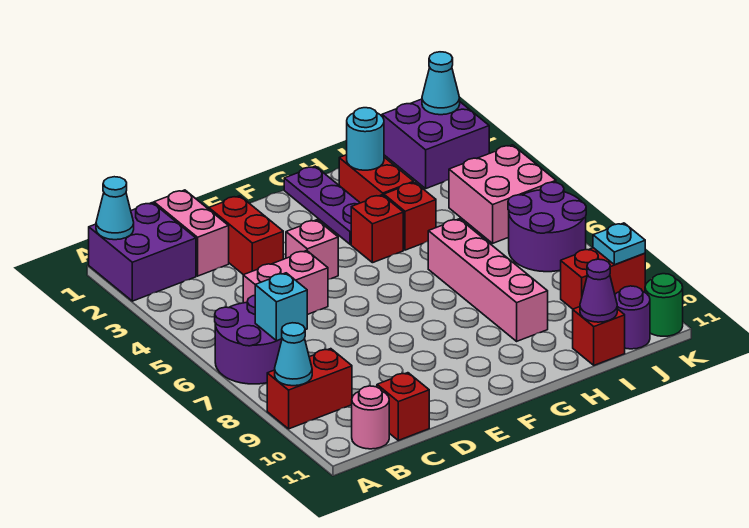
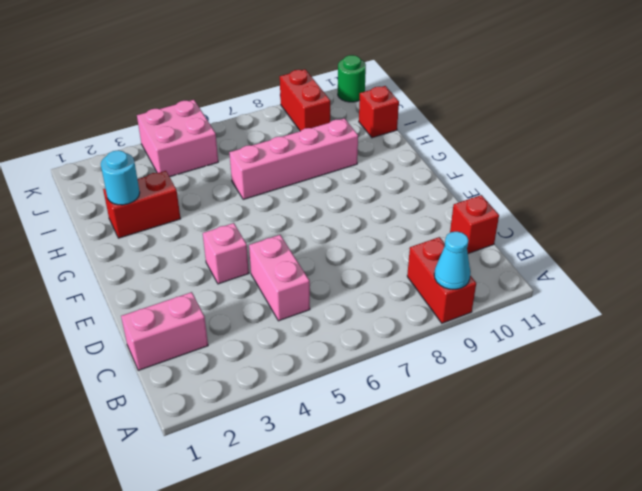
none -> purple 2x2 brick [89,203,196,301]
none -> purple 2x2 round brick [215,295,282,384]
none -> pink 1x1 round brick [352,386,389,449]

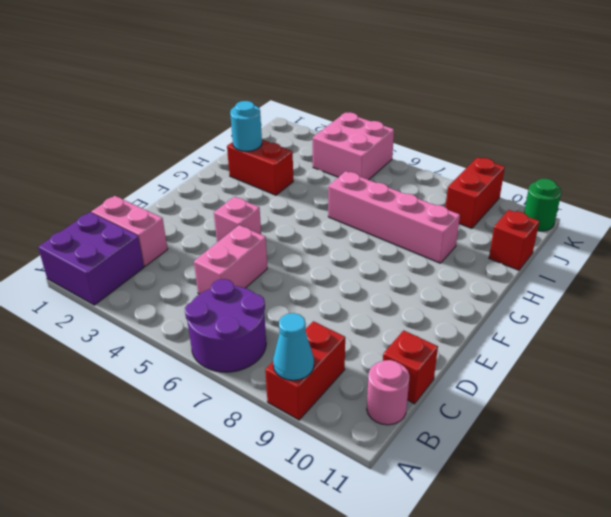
none -> red 1x2 brick [209,196,283,275]
none -> purple 1x3 plate [284,166,360,244]
none -> red 1x1 brick [351,195,403,263]

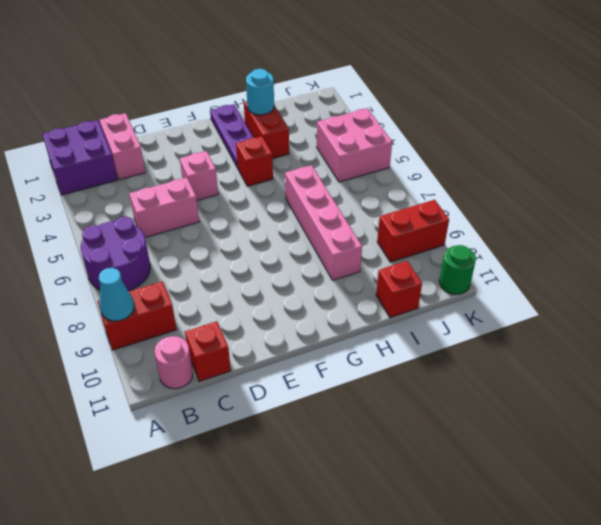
none -> red 1x2 brick [209,196,283,275]
none -> red 1x1 brick [384,182,436,250]
none -> purple 2x2 brick [382,99,489,188]

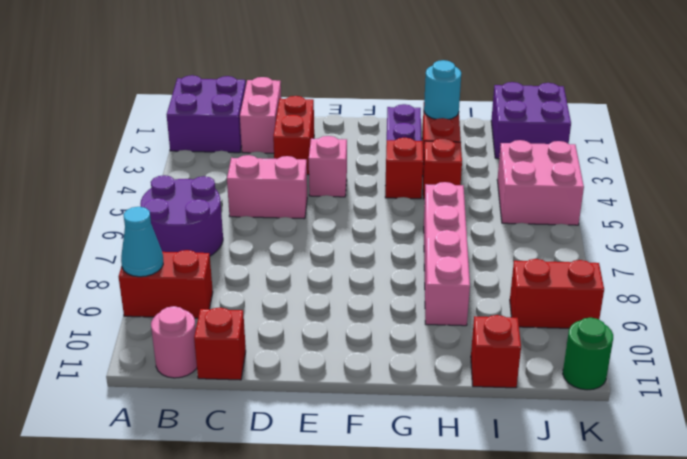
none -> purple 2x2 round brick [508,182,586,272]
none -> purple 1x1 round brick [615,286,650,349]
none -> cyan 1x1 cone [96,177,134,240]

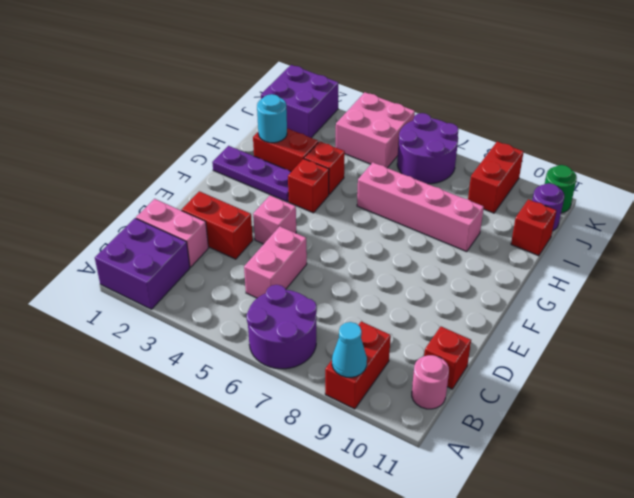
none -> cyan 1x1 cone [96,177,134,240]
none -> cyan 1x1 brick [255,273,307,341]
none -> purple 1x1 cone [580,259,617,322]

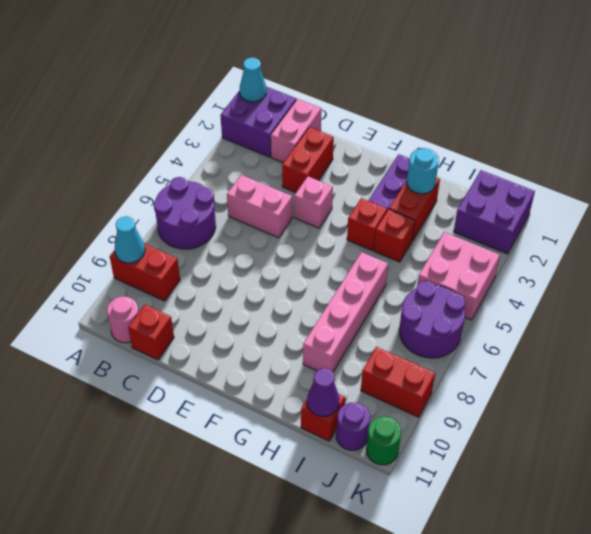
none -> cyan 1x1 brick [255,273,307,341]
none -> cyan 1x1 cone [422,52,460,115]
none -> cyan 1x1 plate [593,223,645,265]

